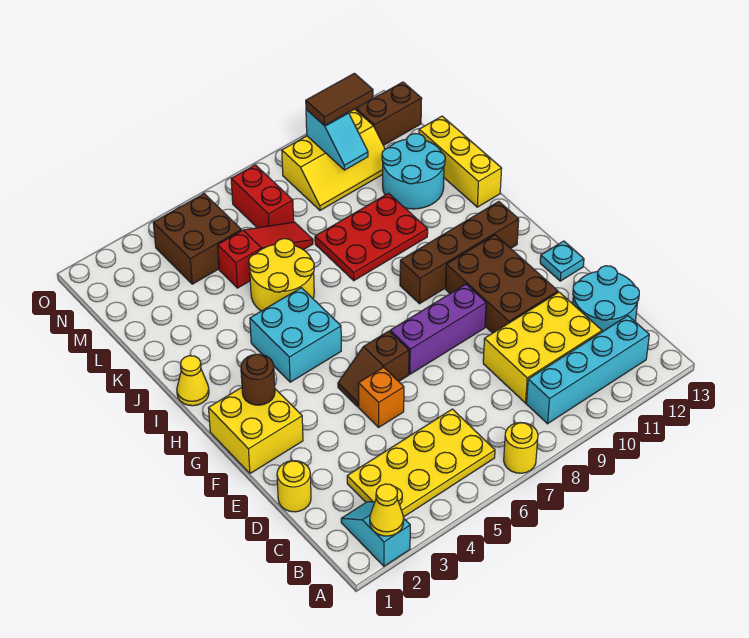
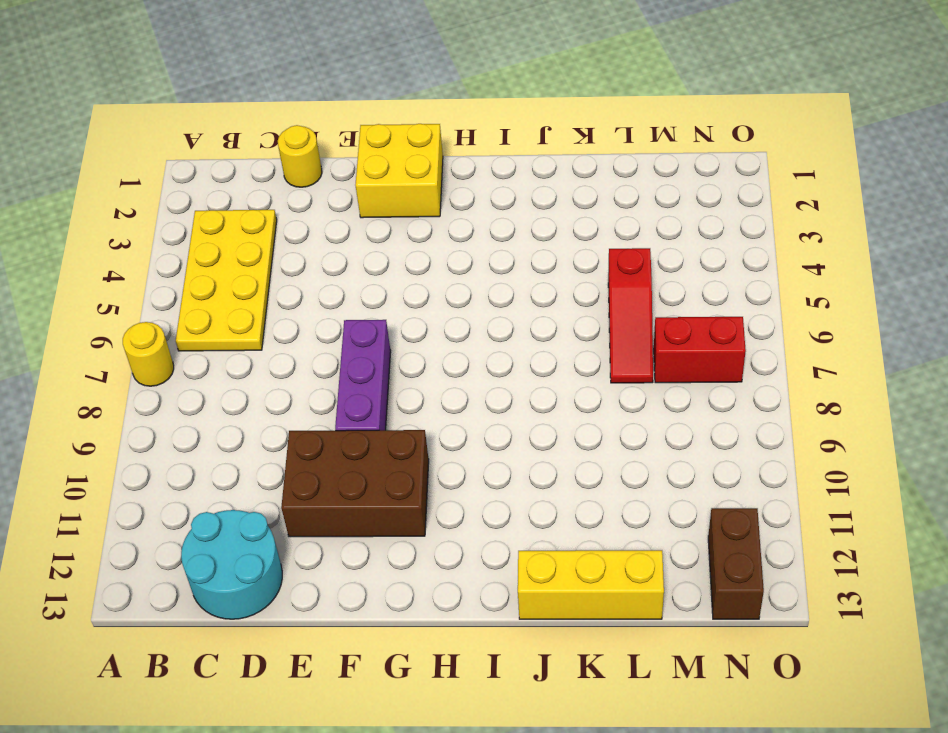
none -> cyan 1x2 slope [341,502,410,566]
none -> cyan 1x4 brick [527,316,649,424]
none -> yellow 2x3 brick [483,292,602,403]

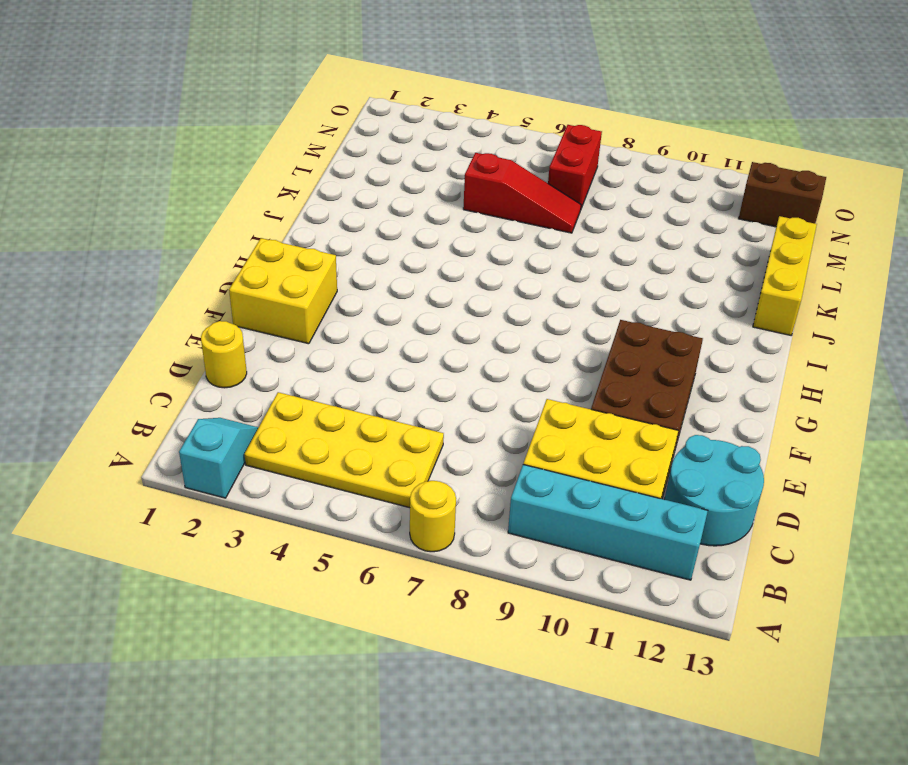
none -> orange 1x1 brick [359,367,404,427]
none -> brown 1x2 slope [338,331,409,407]
none -> purple 1x3 brick [390,284,486,374]

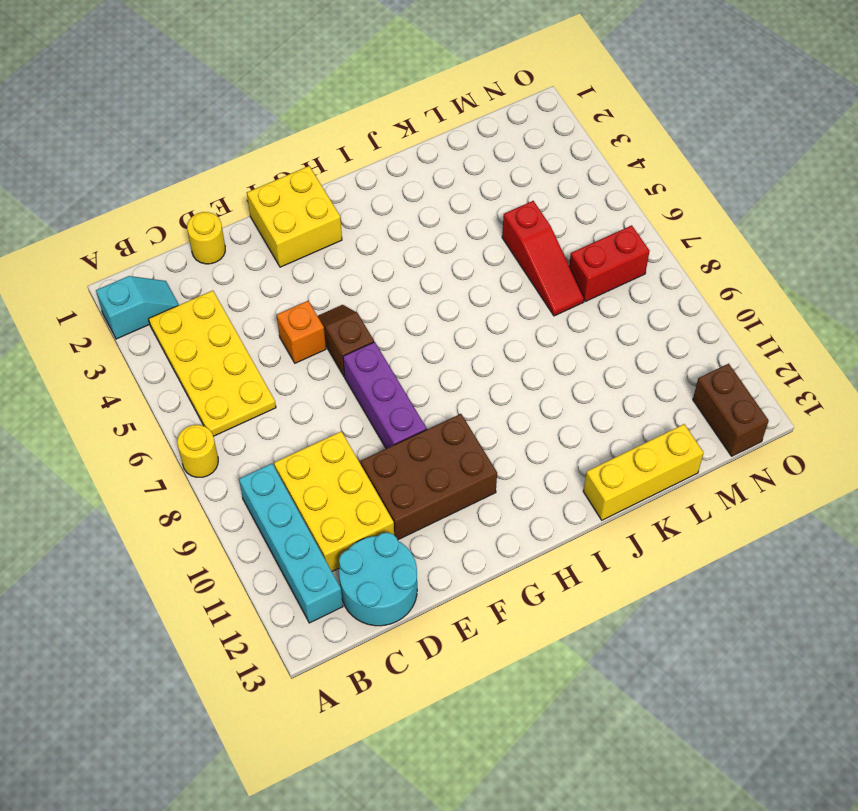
none -> cyan 1x1 plate [540,241,584,281]
none -> cyan 2x2 brick [250,288,341,382]
none -> brown 1x4 brick [400,202,519,304]

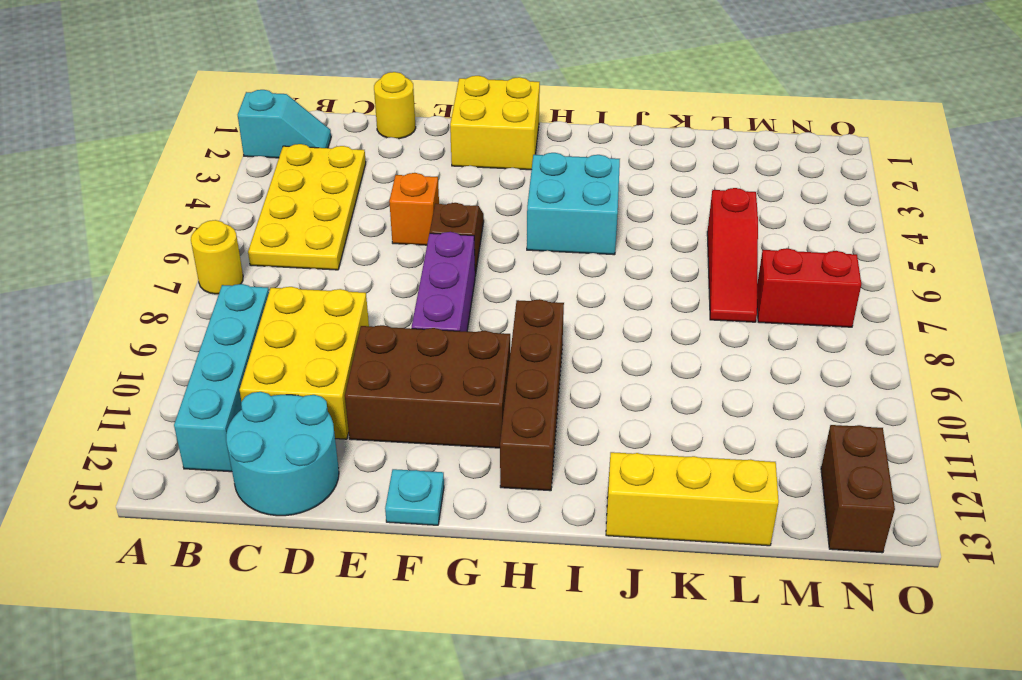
none -> yellow 1x1 cone [177,356,209,406]
none -> yellow 2x2 round brick [249,239,314,311]
none -> red 2x3 plate [315,193,428,281]

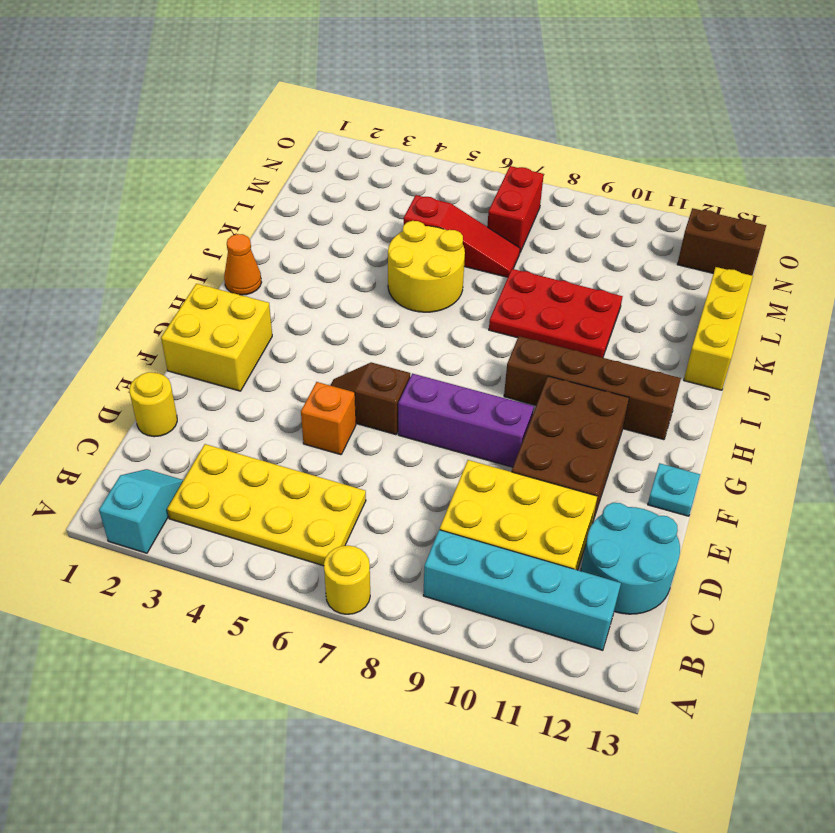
orange 1x1 cone [224,234,262,295] -> yellow 1x1 cone [177,356,209,406]
none -> cyan 2x2 brick [250,288,341,382]
none -> cyan 2x2 round brick [382,134,445,209]
none -> brown 2x2 brick [153,194,241,284]

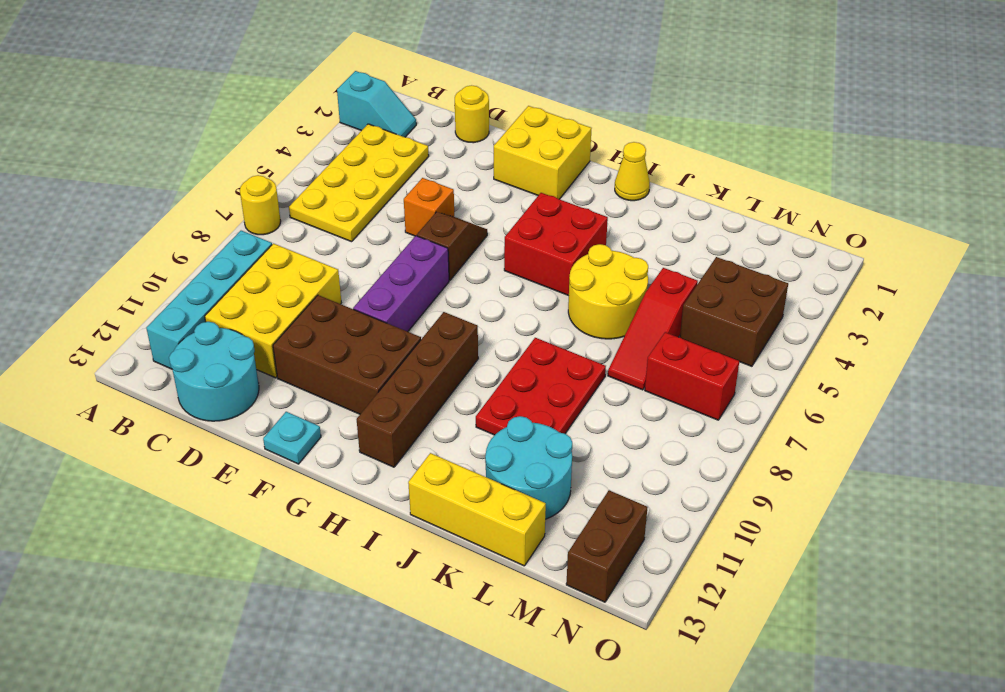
red 2x2 brick [504,193,608,296] -> cyan 2x2 brick [250,288,341,382]
none -> yellow 2x3 slope [282,109,385,210]
none -> yellow 1x1 cone [370,484,404,536]
none -> brown 1x1 round brick [241,354,275,405]

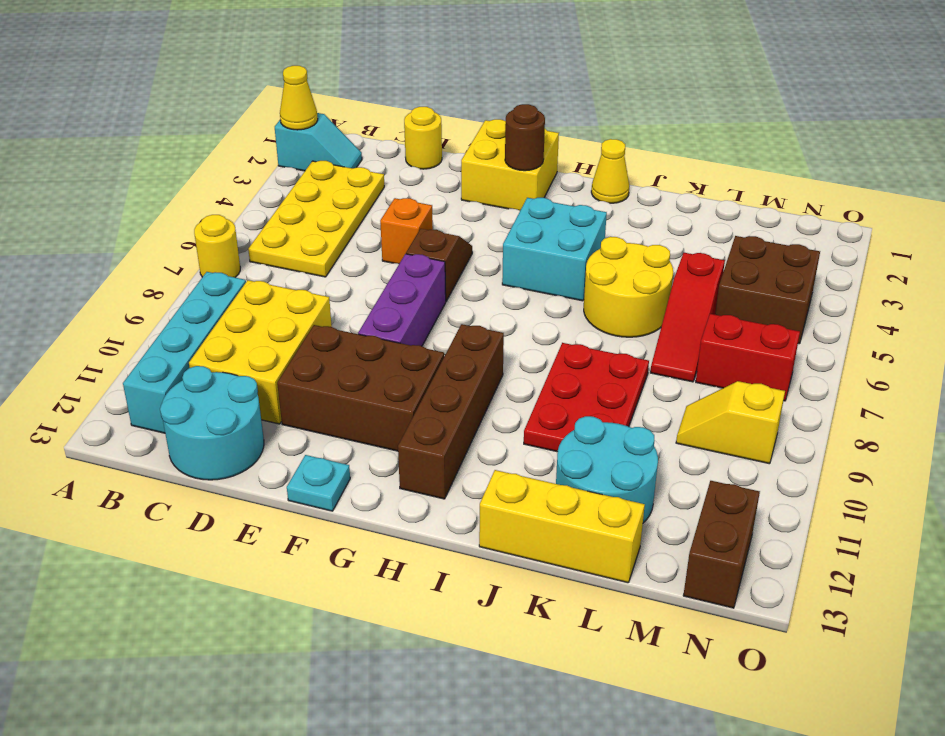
yellow 1x2 slope [676,381,785,464] -> yellow 2x3 slope [282,109,385,210]
none -> cyan 1x2 slope [306,109,368,170]
none -> brown 1x2 tile [306,73,373,126]

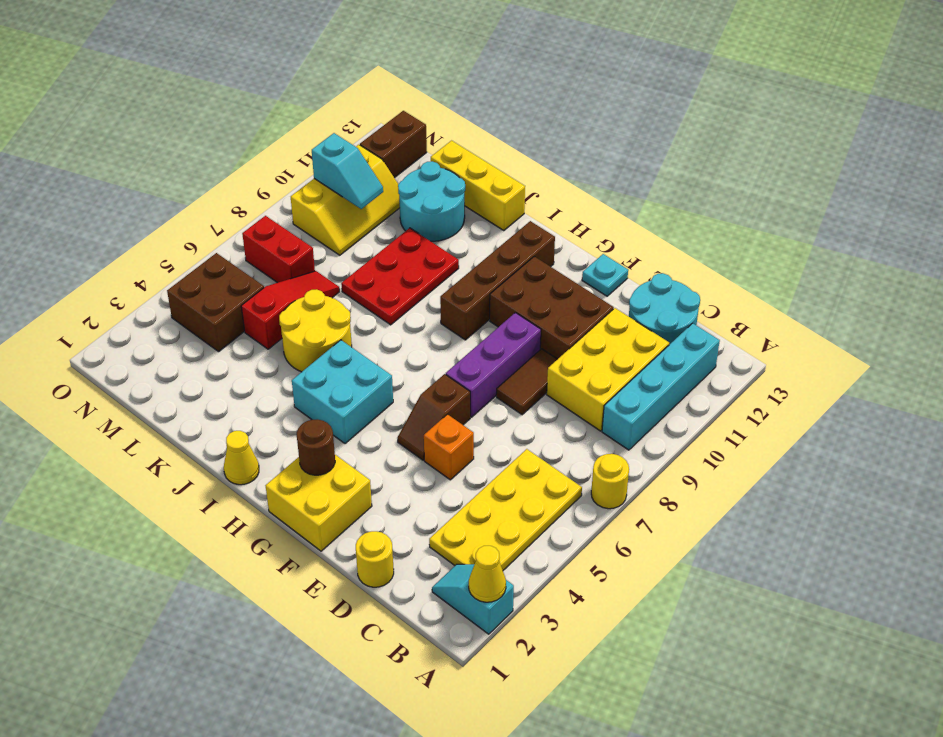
brown 1x2 tile [496,349,557,415] -> brown 1x2 tile moved to [306,73,373,126]

